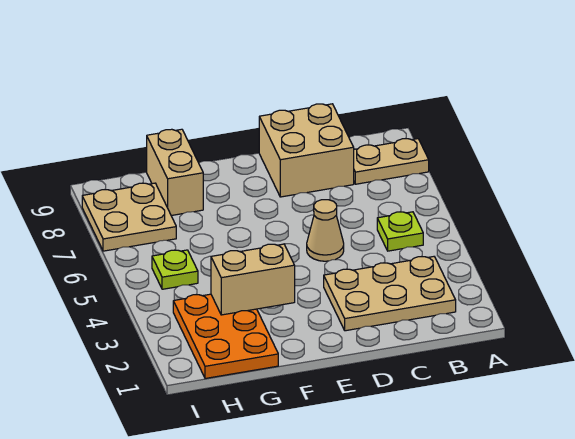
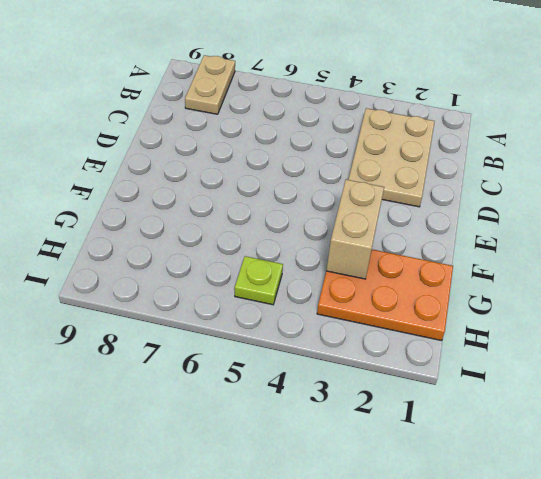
none -> lime 1x1 plate [377,212,423,251]
none -> tan 2x2 brick [259,104,354,197]

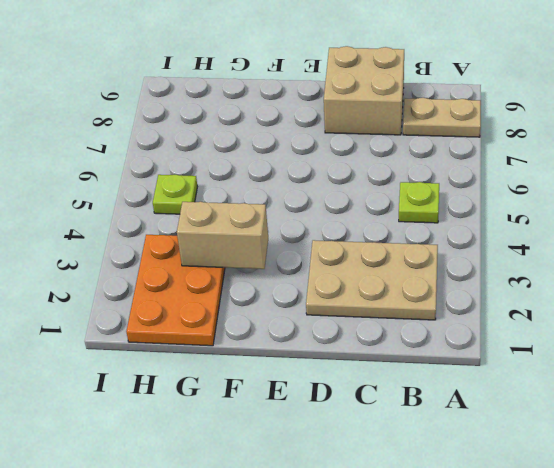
none -> tan 1x1 cone [307,200,344,261]
none -> tan 1x2 brick [147,129,203,216]

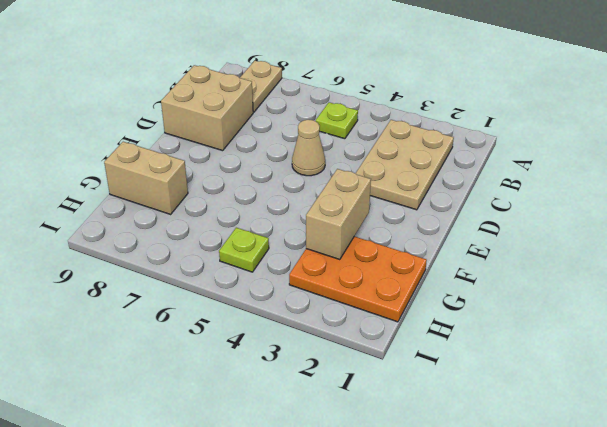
none -> tan 2x2 plate [82,183,176,251]

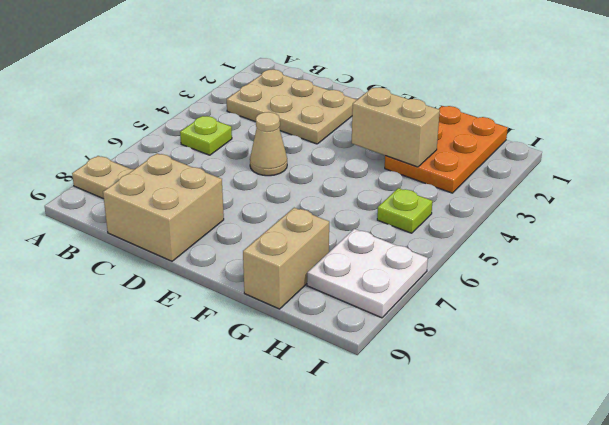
white 2x2 plate [307,229,428,318] -> tan 2x2 plate [82,183,176,251]

